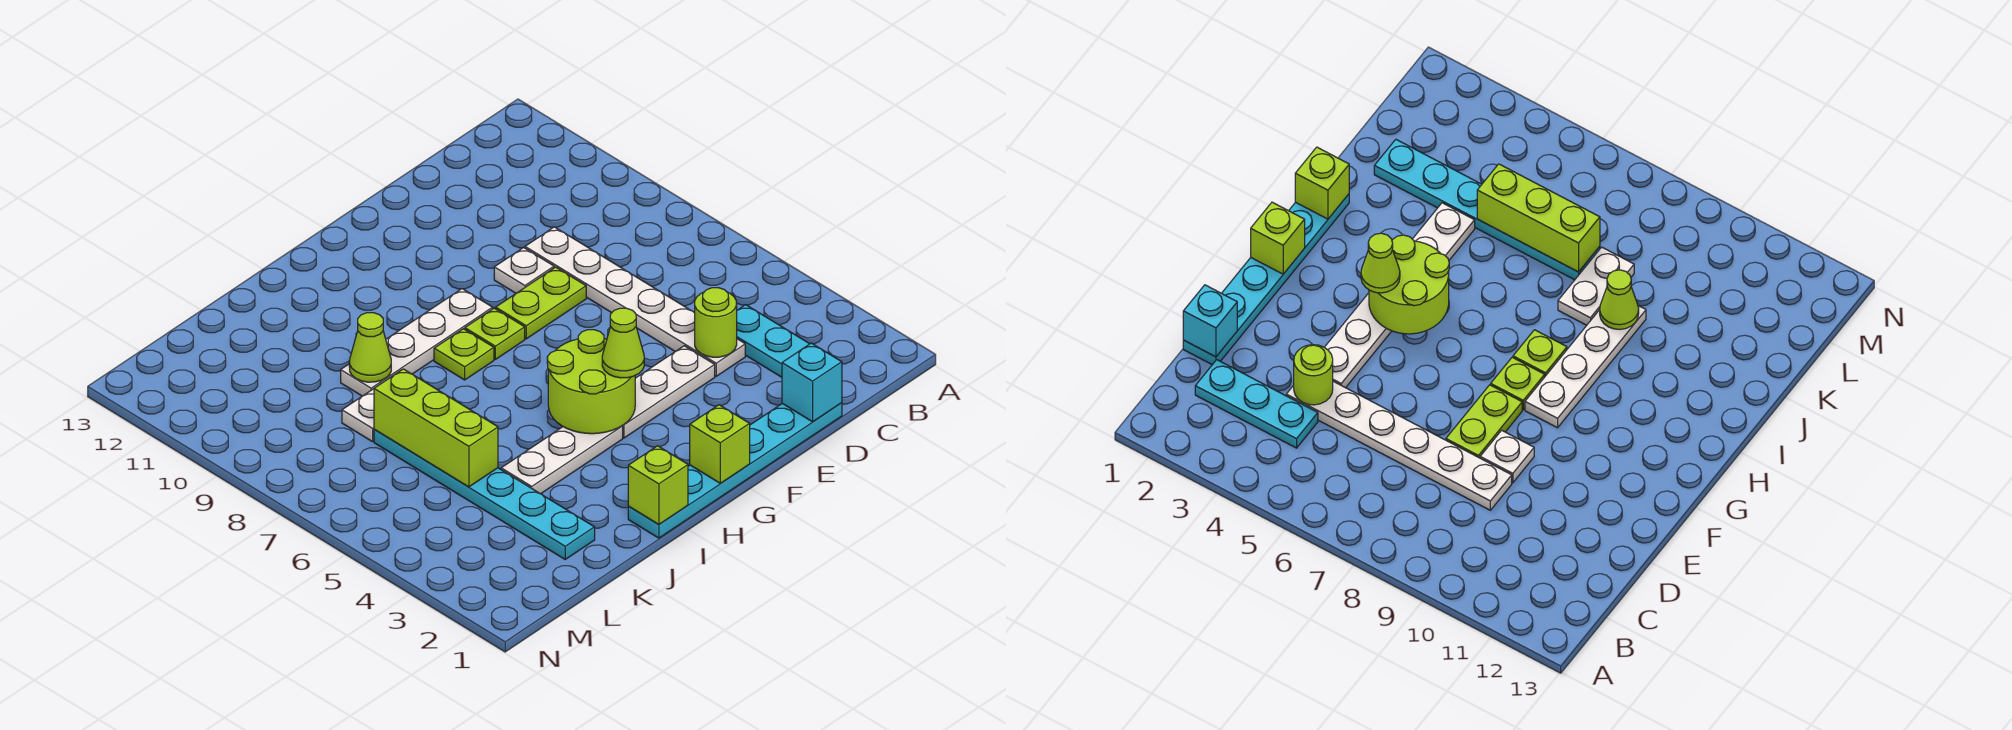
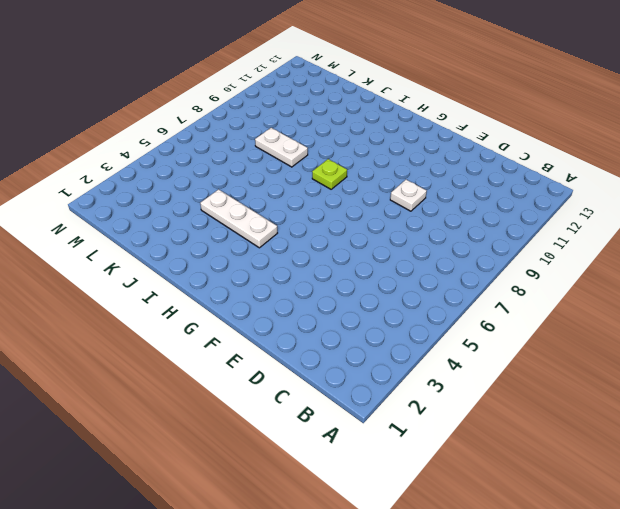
none -> cyan 1x3 plate [737,305,809,377]
none -> cyan 1x6 plate [628,403,842,538]
none -> white 1x6 plate [525,227,745,376]

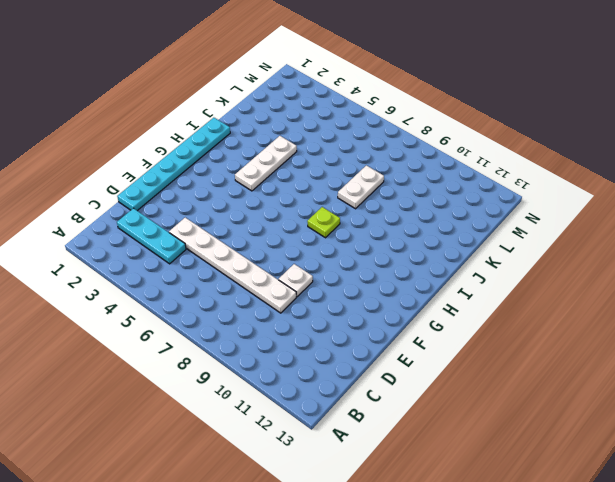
none -> white 1x3 plate [623,346,715,438]
none -> lime 1x2 plate [496,267,586,339]
none -> lime 1x1 plate [465,308,525,359]

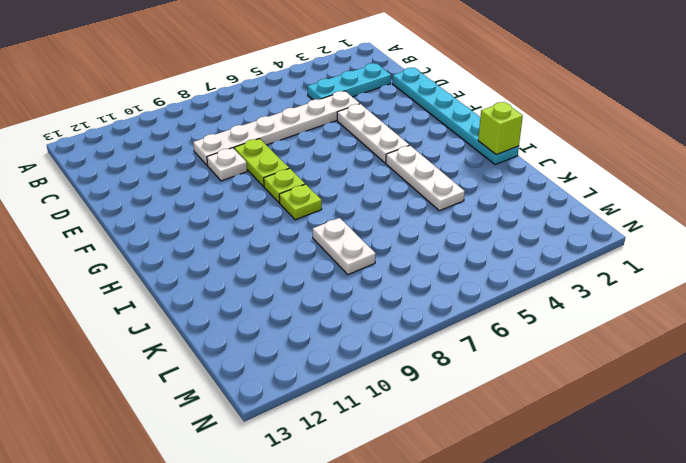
none -> white 1x4 plate [341,289,493,396]
none -> cyan 1x6 plate [374,429,595,559]
none -> cyan 1x1 brick [782,343,842,422]

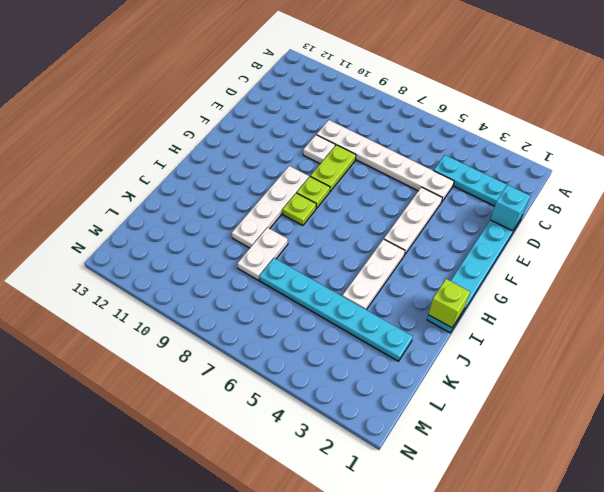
none -> lime 1x1 round brick [695,288,737,357]
none -> lime 1x1 brick [690,405,750,483]
none -> lime 2x2 round brick [547,330,635,434]

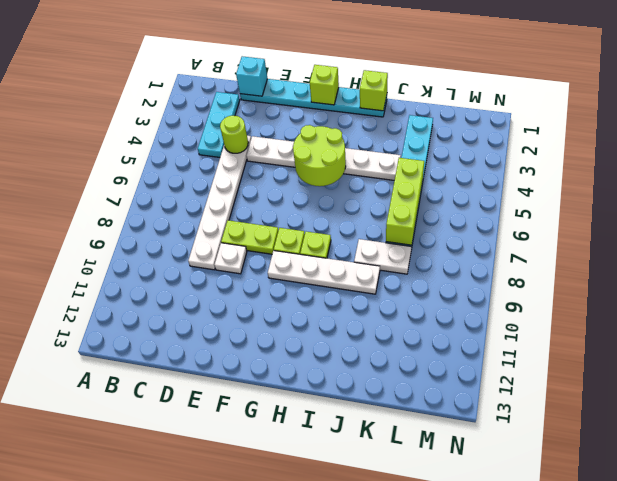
none -> lime 1x1 cone [349,313,391,382]
none -> lime 1x1 cone [602,308,644,378]

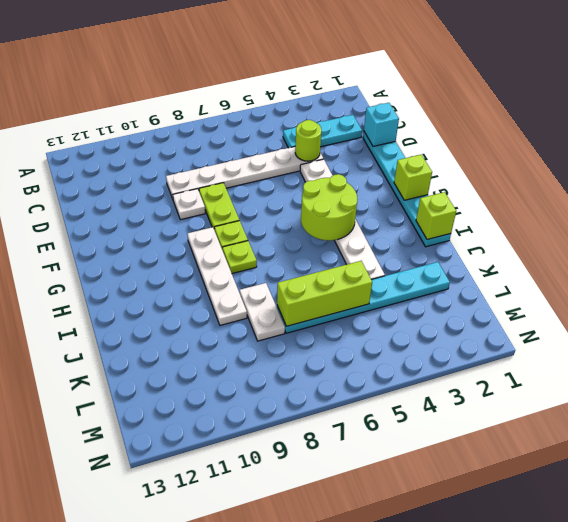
none -> lime 1x1 cone [349,313,391,382]
none -> lime 1x1 cone [602,308,644,378]

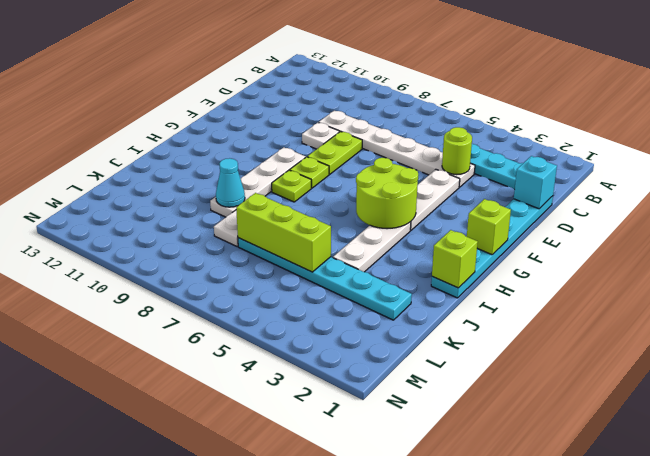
cyan 1x1 cone [216,158,245,207] -> lime 1x1 cone [349,313,391,382]
none -> lime 1x1 cone [602,308,644,378]

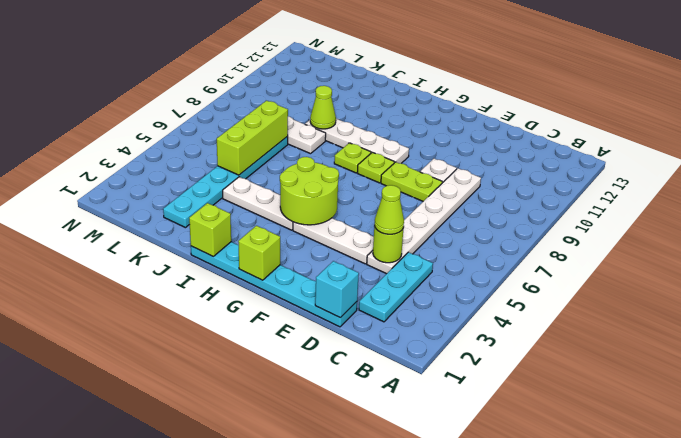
lime 1x1 cone [374,185,404,234] -> lime 1x1 cone moved to [602,308,644,378]

